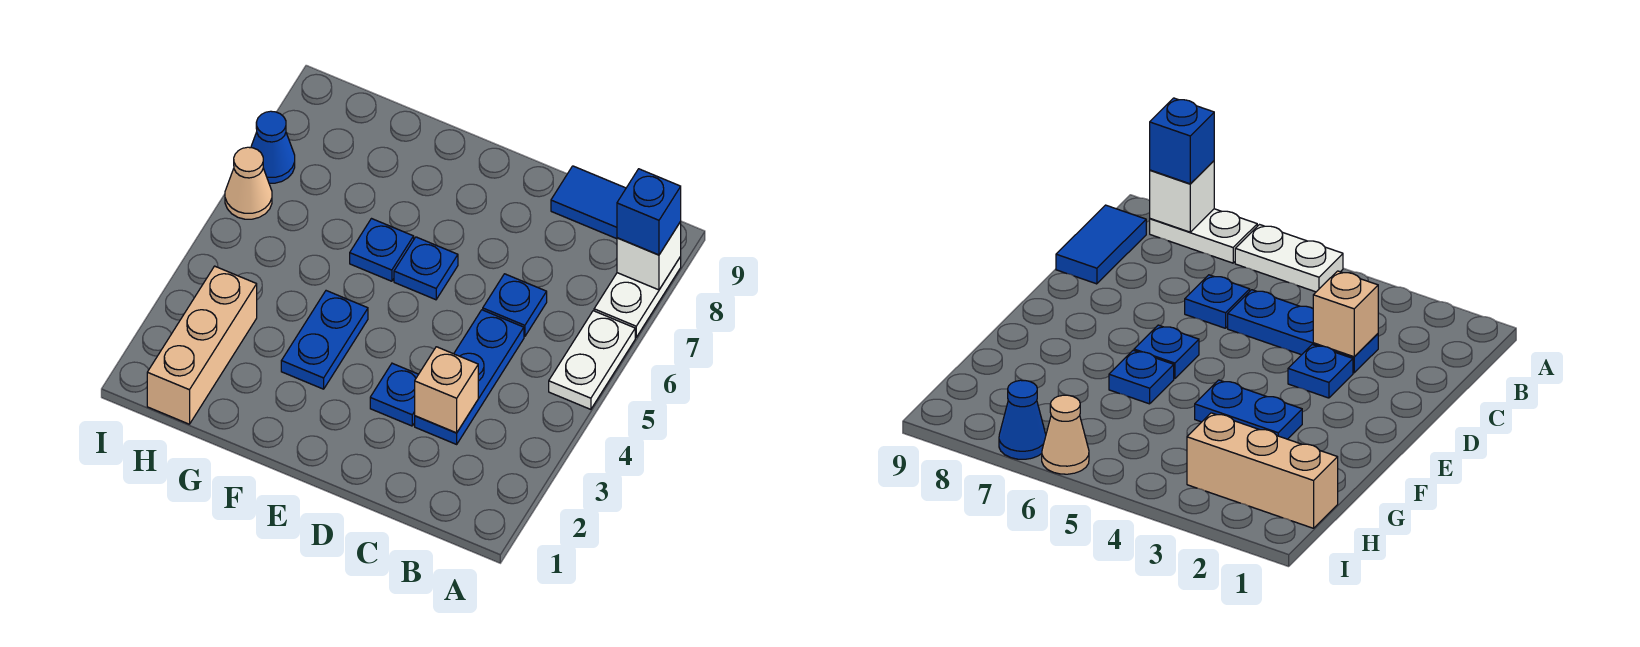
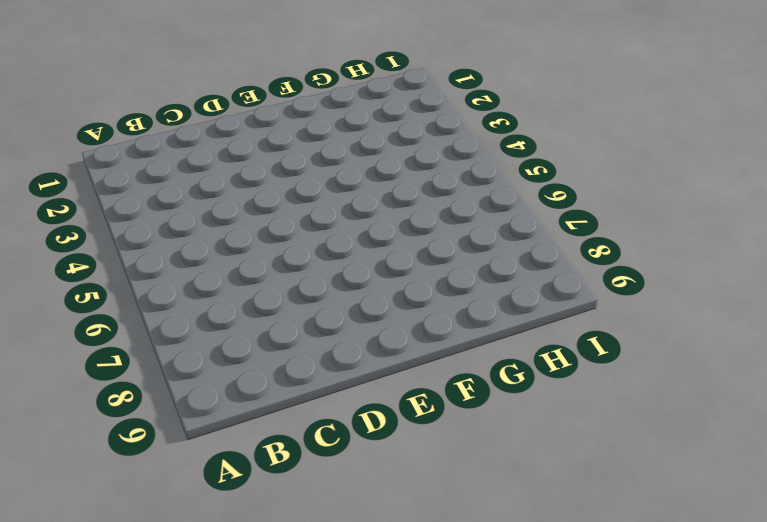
none -> white 1x2 plate [549,311,635,409]
none -> white 1x2 plate [594,257,681,337]
none -> blue 1x2 tile [551,166,626,239]

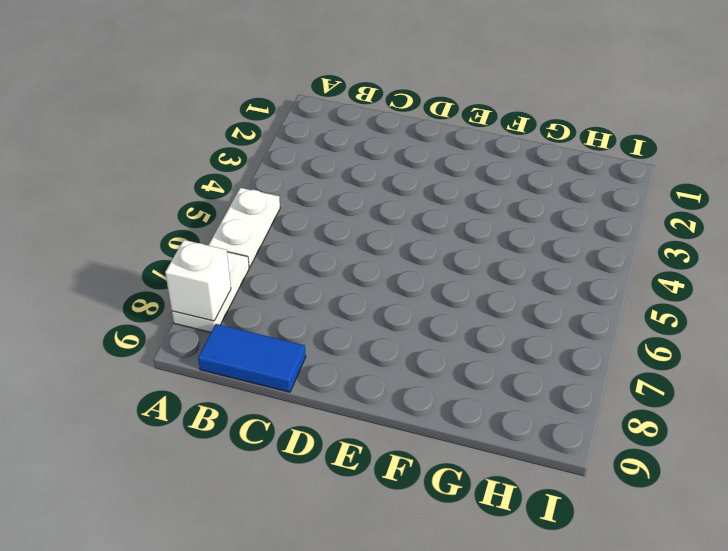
none -> blue 1x3 plate [415,310,524,444]
none -> blue 1x1 plate [483,274,547,337]
none -> blue 1x1 plate [370,363,419,426]

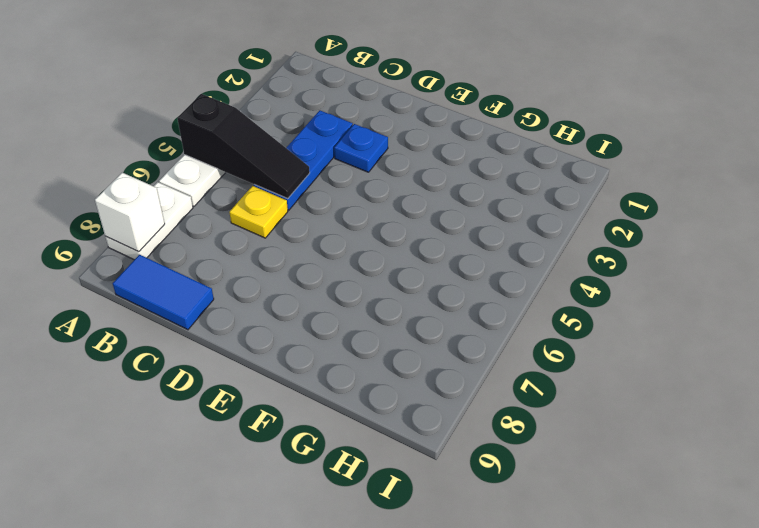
black 1x3 slope [177,94,310,199] -> none
yellow 1x1 plate [229,186,288,238] -> blue 1x1 plate [483,274,547,337]
none -> blue 1x1 plate [394,237,458,300]
none -> blue 1x2 plate [281,291,368,389]
none -> blue 1x1 plate [350,219,414,281]

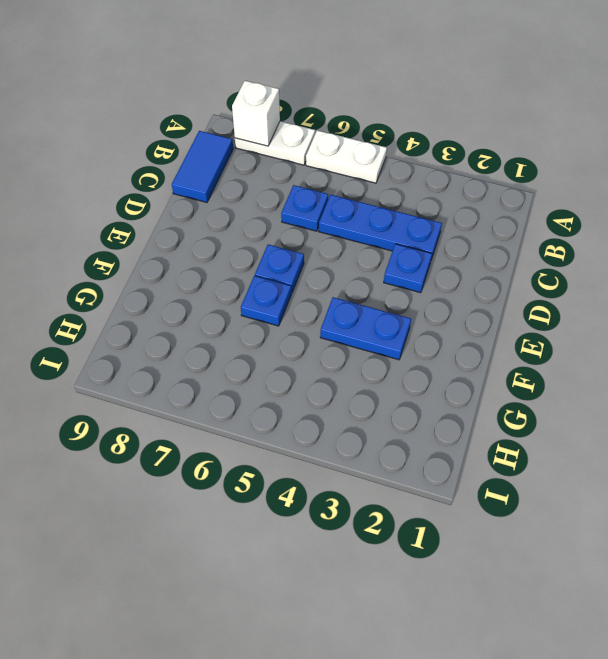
none -> tan 1x3 brick [147,266,257,424]
none -> tan 1x1 cone [225,147,272,219]
none -> blue 1x1 cone [251,111,295,183]

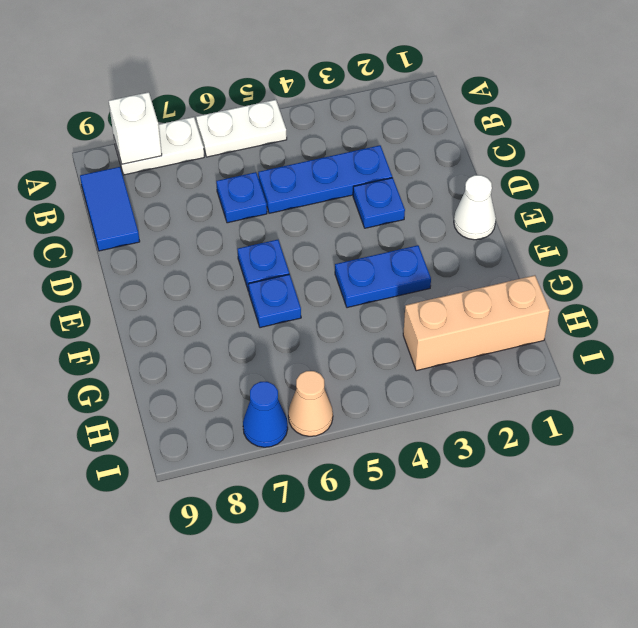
white 1x1 cone [454,175,496,240] -> none
none -> tan 1x1 brick [415,347,478,433]
none -> blue 1x1 brick [617,169,681,255]

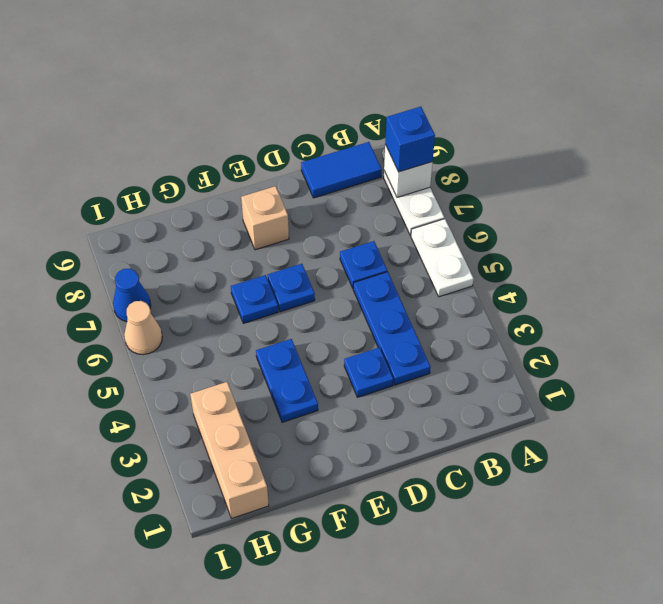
tan 1x1 brick [241,186,289,250] -> tan 1x1 brick moved to [415,347,478,433]

